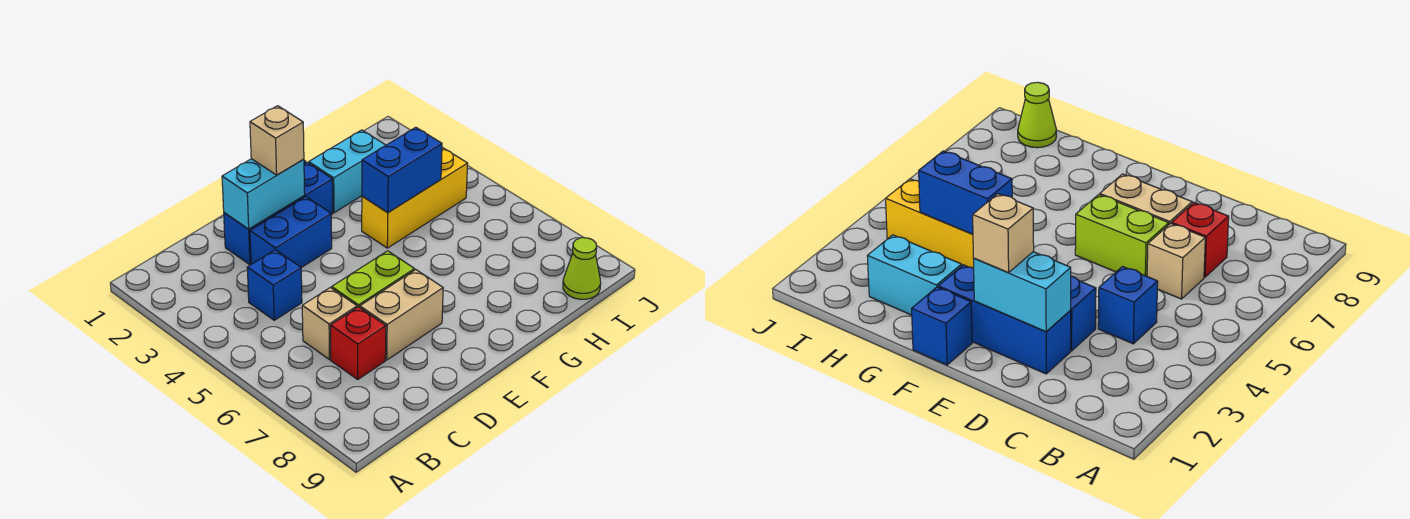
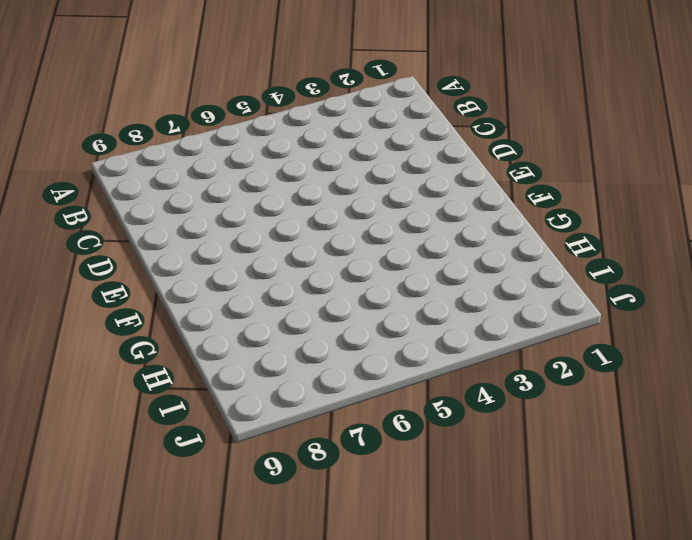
none -> blue 1x1 brick [247,250,302,320]
none -> tan 1x1 brick [302,288,357,359]
none -> red 1x1 brick [330,307,386,379]

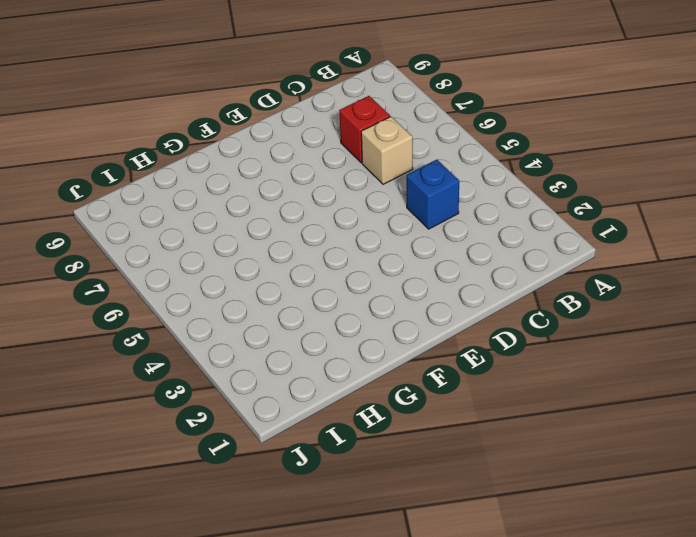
none -> blue 1x3 brick [224,163,333,265]
none -> blue 1x2 brick [250,197,332,268]
none -> lime 1x2 brick [332,251,414,307]

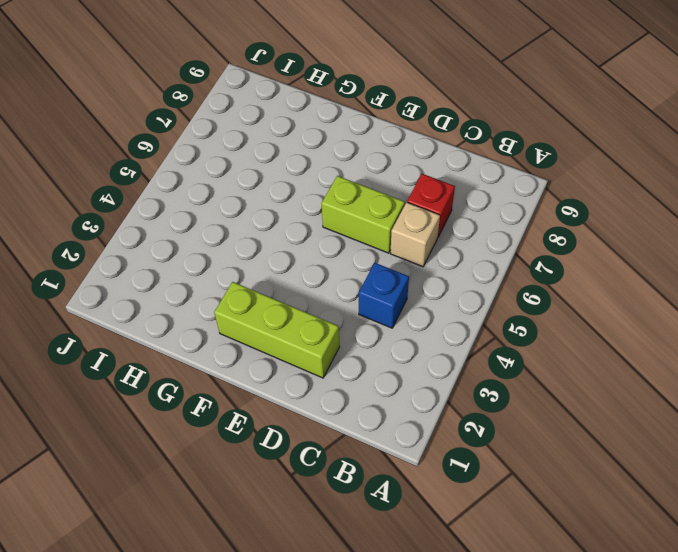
lime 1x3 brick [214,282,340,378] -> blue 1x3 brick [224,163,333,265]
none -> blue 1x2 brick [250,197,332,268]
none -> tan 1x2 brick [360,270,443,360]
none -> blue 1x1 brick [912,287,972,365]

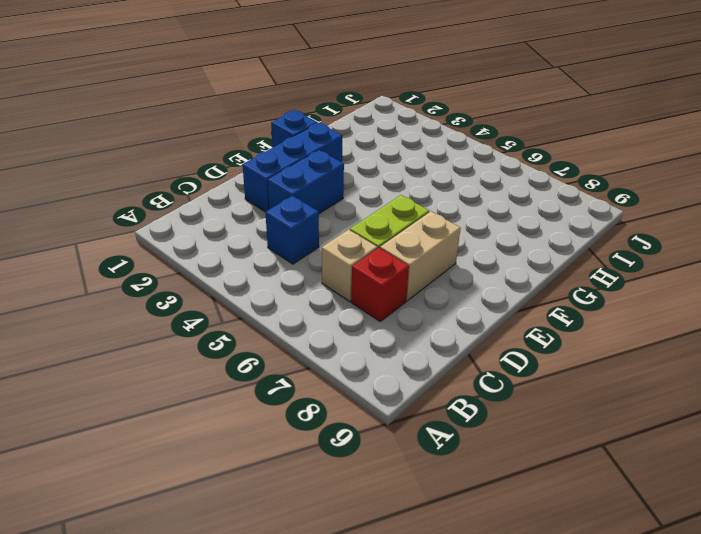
none -> cyan 1x2 brick [309,130,386,213]
none -> yellow 1x3 brick [362,147,468,248]
none -> lime 1x1 cone [563,238,601,299]

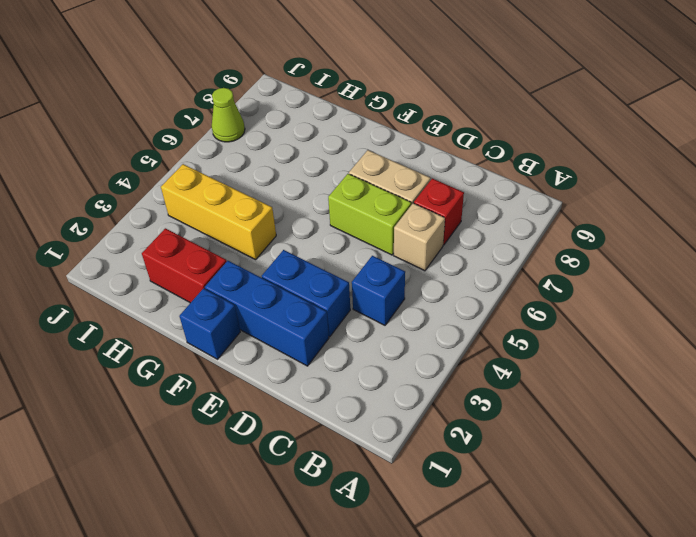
red 1x2 brick [142,228,227,303] -> cyan 1x2 brick [309,130,386,213]
lime 1x1 cone [212,88,245,142] -> lime 1x1 cone moved to [563,238,601,299]
none -> cyan 1x2 brick [222,159,305,229]
none -> blue 1x2 brick [362,127,442,213]
none -> tan 1x1 brick [250,106,304,175]

